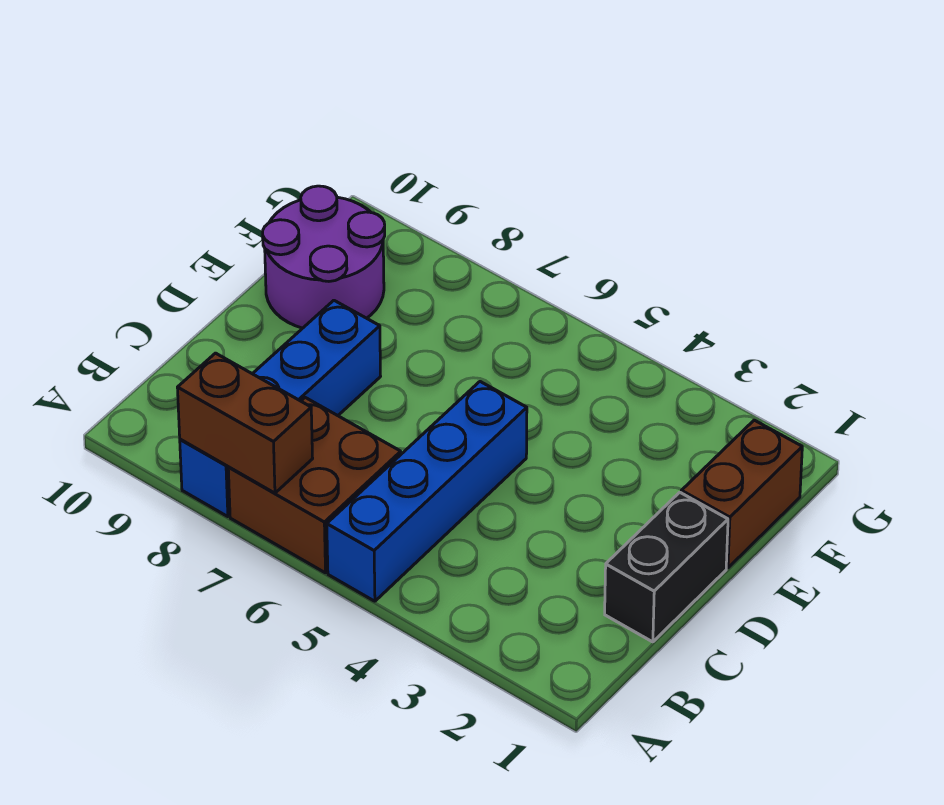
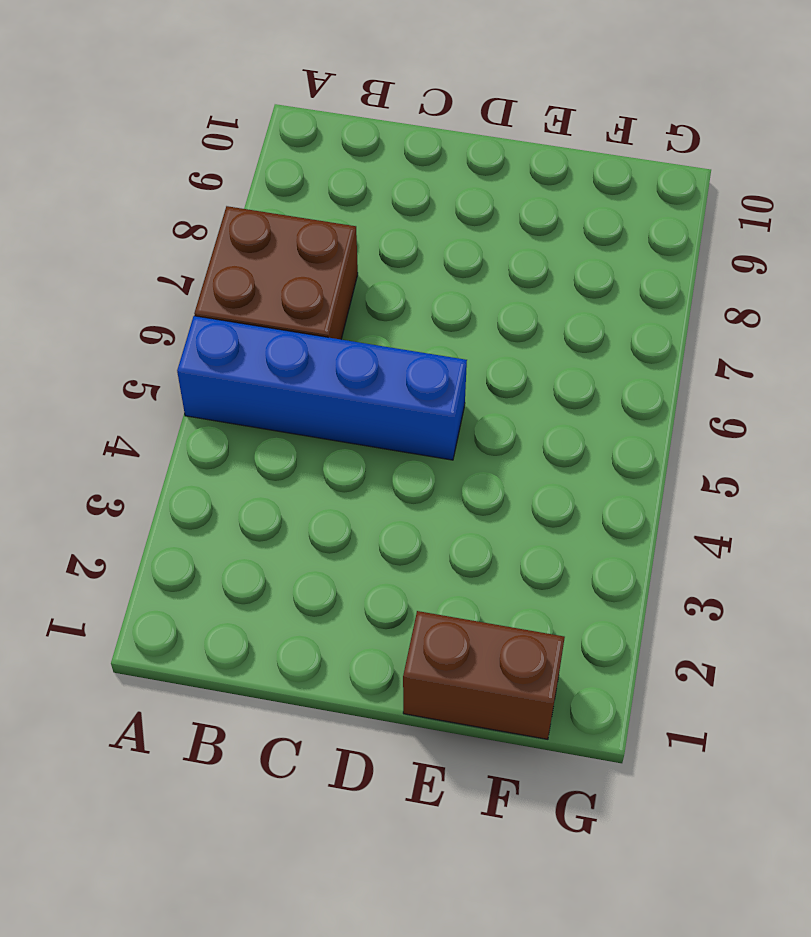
none -> blue 1x4 brick [180,300,381,517]
none -> black 1x2 brick [605,492,728,642]

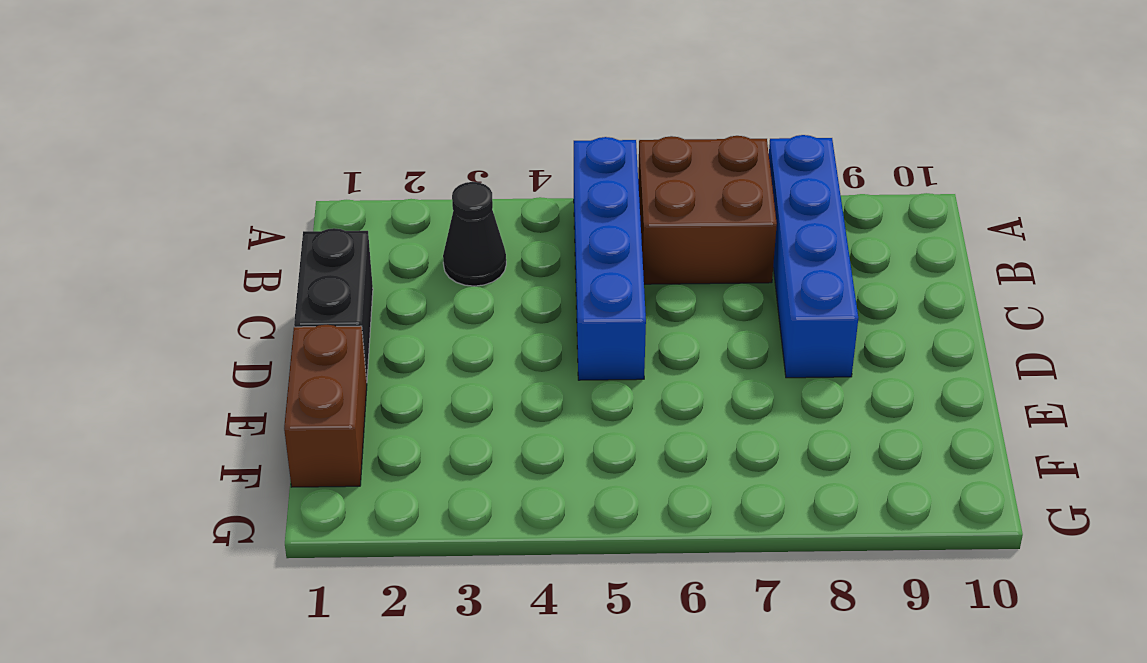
black 1x1 cone [443,182,506,286] -> none
none -> purple 2x2 round brick [263,186,385,328]
none -> brown 1x2 brick [177,353,313,493]

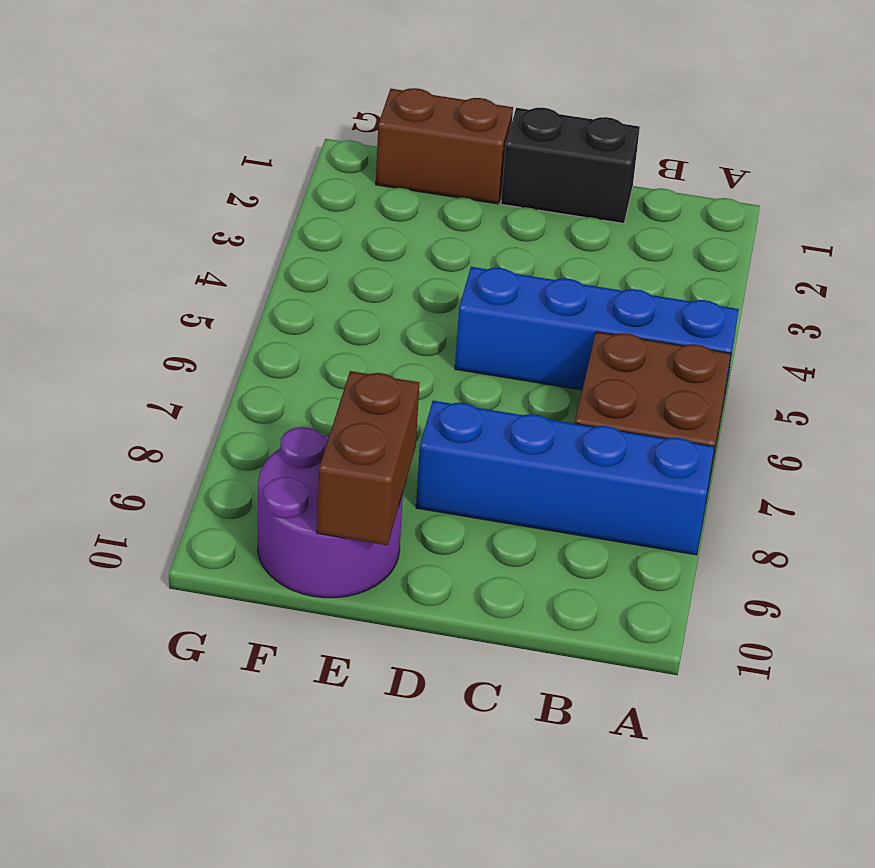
brown 1x2 brick [317,371,419,545] -> brown 1x2 brick moved to [177,353,313,493]

